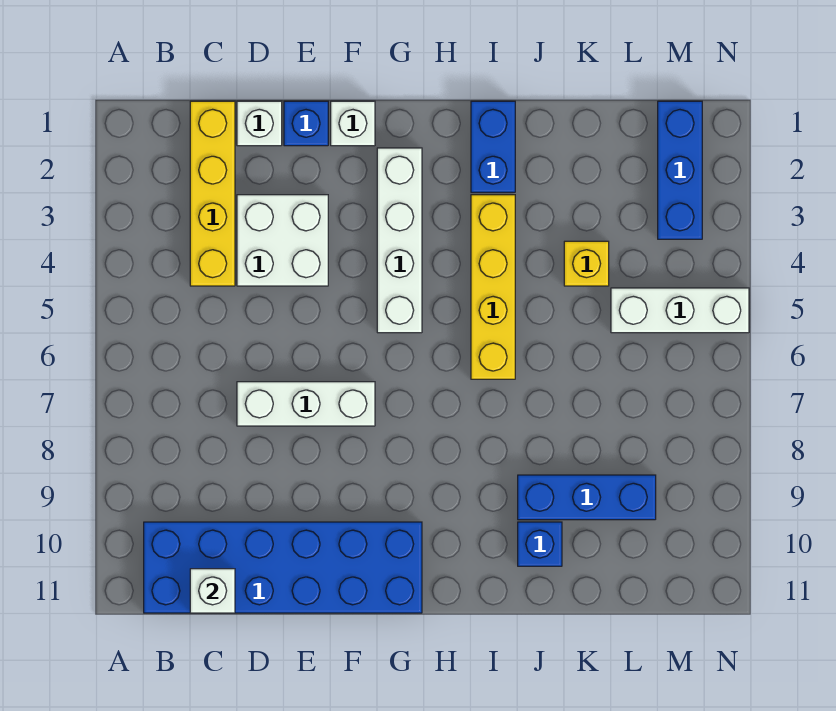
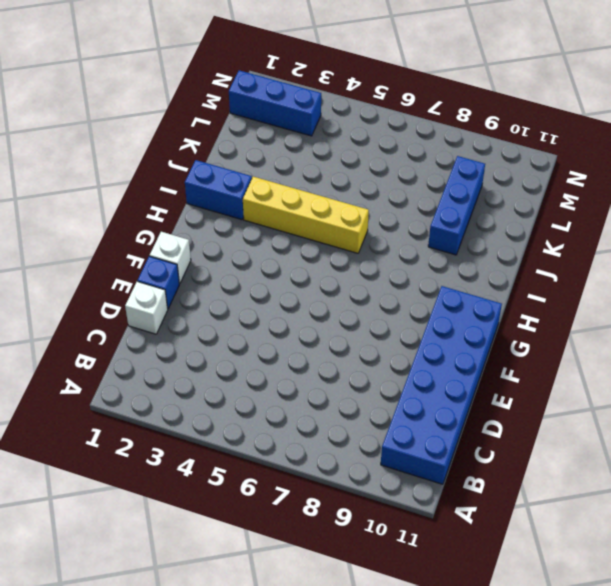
none -> yellow 1x4 brick [190,101,235,286]
none -> white 2x2 brick [237,195,328,286]
none -> white 1x3 brick [237,382,375,426]

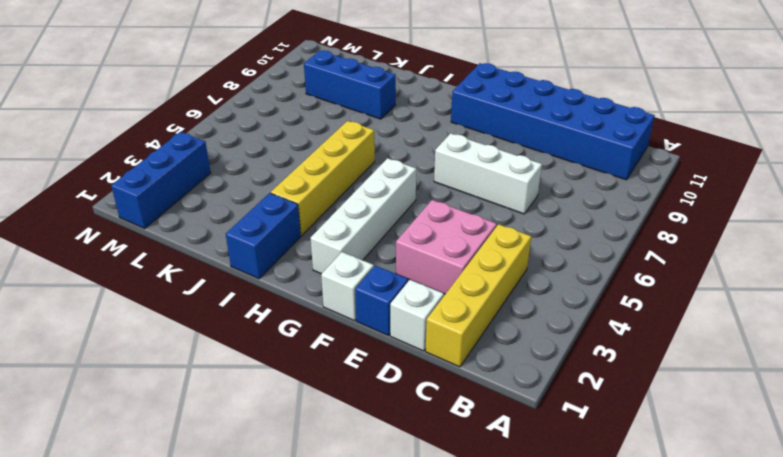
pink 2x2 brick [396,200,497,294] -> white 2x2 brick [237,195,328,286]
none -> blue 1x1 brick [518,522,562,566]
none -> yellow 1x1 brick [564,241,609,286]
none -> white 1x3 brick [611,288,749,333]

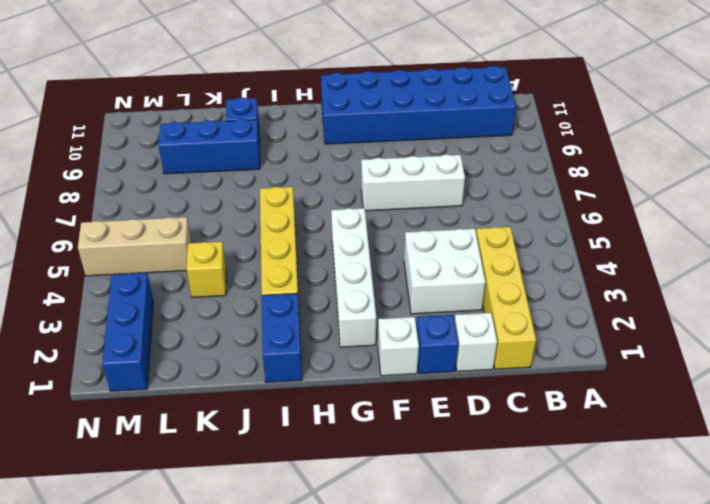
tan 1x3 brick [78,217,191,276] -> white 1x3 brick [611,288,749,333]
none -> white 1x1 brick [190,569,235,613]

